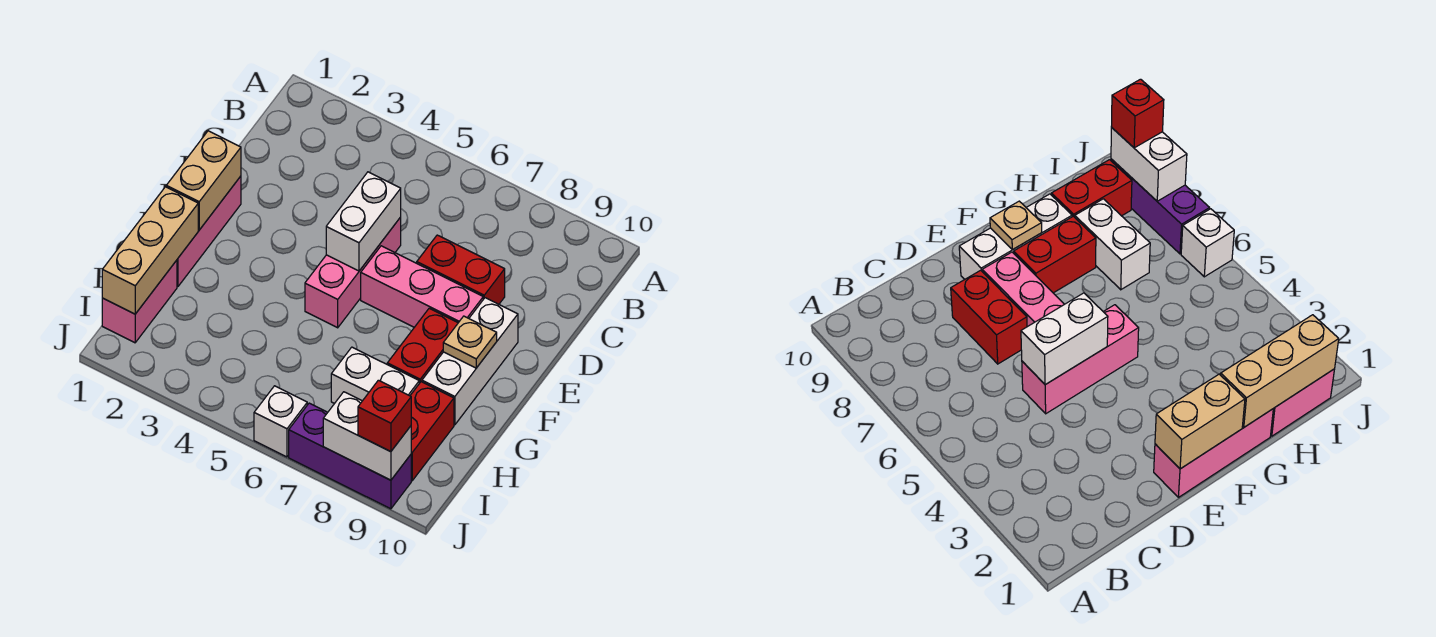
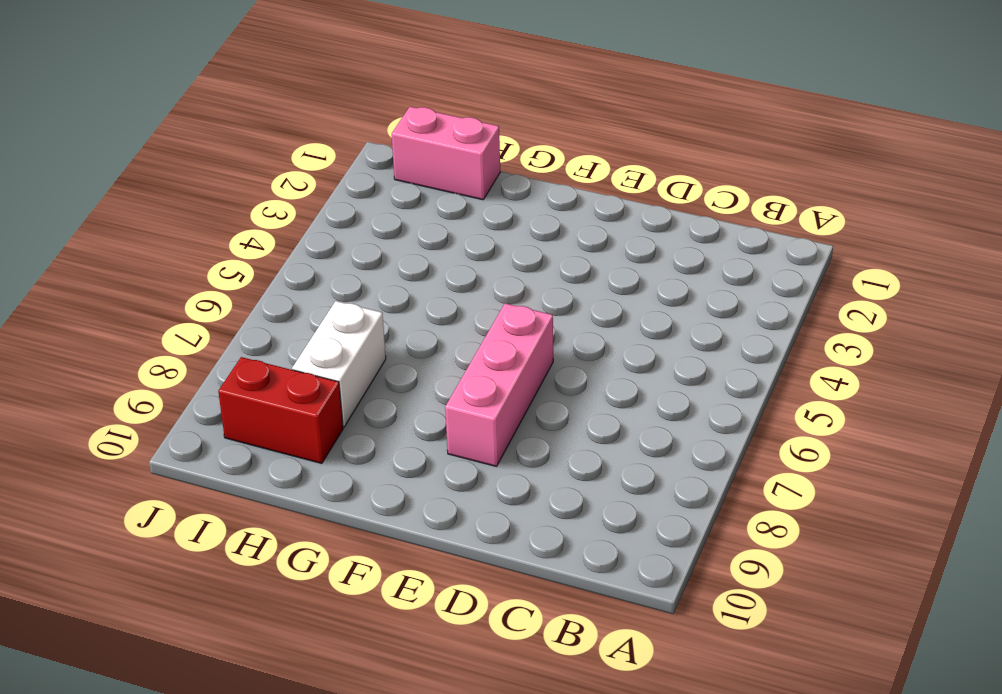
none -> pink 1x3 brick [305,217,401,328]
none -> red 1x2 brick [417,235,505,304]
none -> pink 1x3 brick [177,176,241,287]

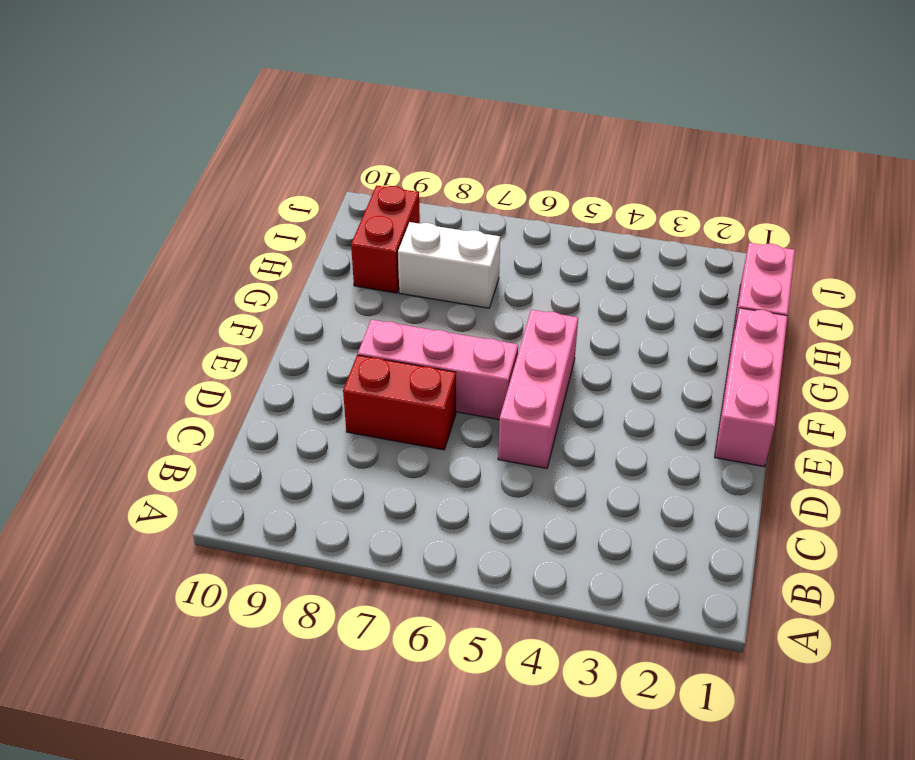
none -> white 1x3 brick [422,298,518,425]
none -> red 1x2 brick [387,308,458,383]
none -> white 1x1 brick [254,386,307,457]

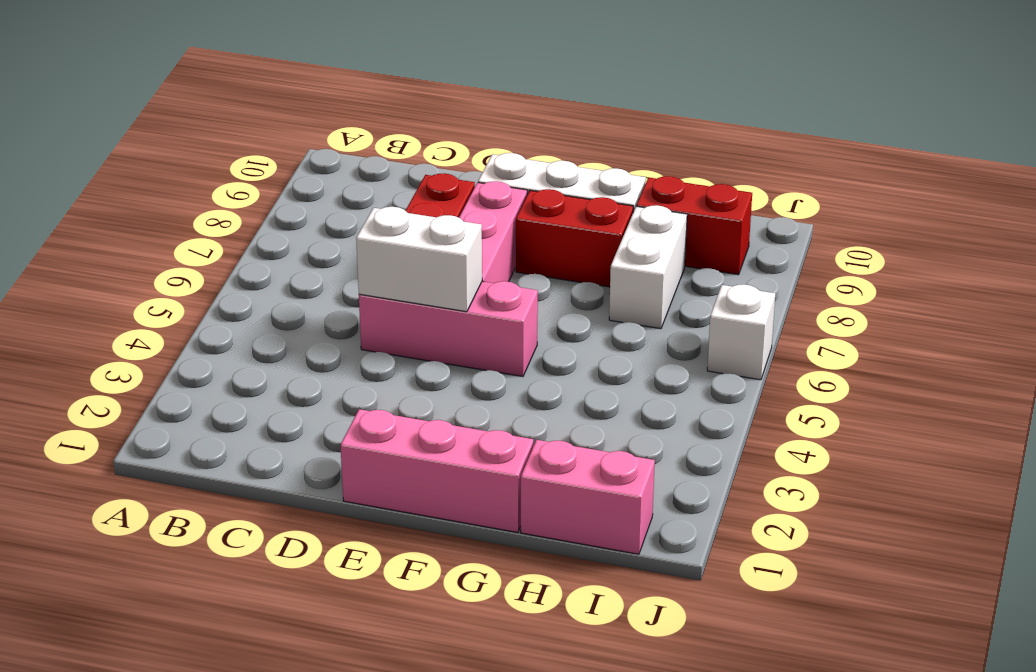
none -> purple 1x3 brick [289,403,411,509]
none -> tan 1x2 brick [166,131,241,230]
none -> tan 1x1 plate [443,316,497,368]

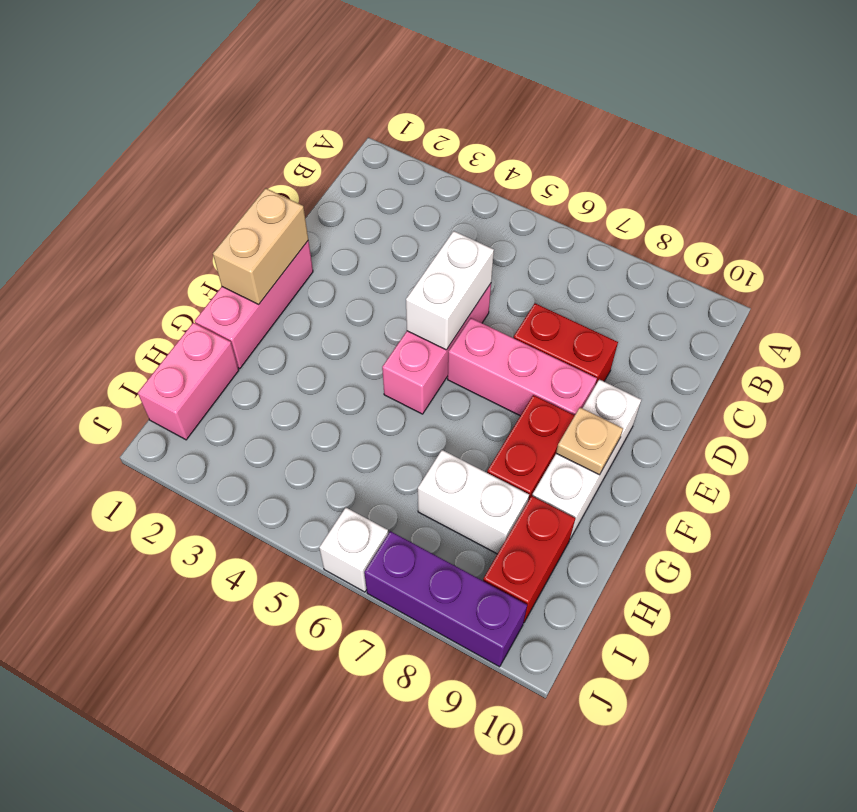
none -> tan 1x3 brick [102,187,198,314]
none -> white 1x2 brick [323,392,411,480]
none -> red 1x1 brick [358,380,411,452]

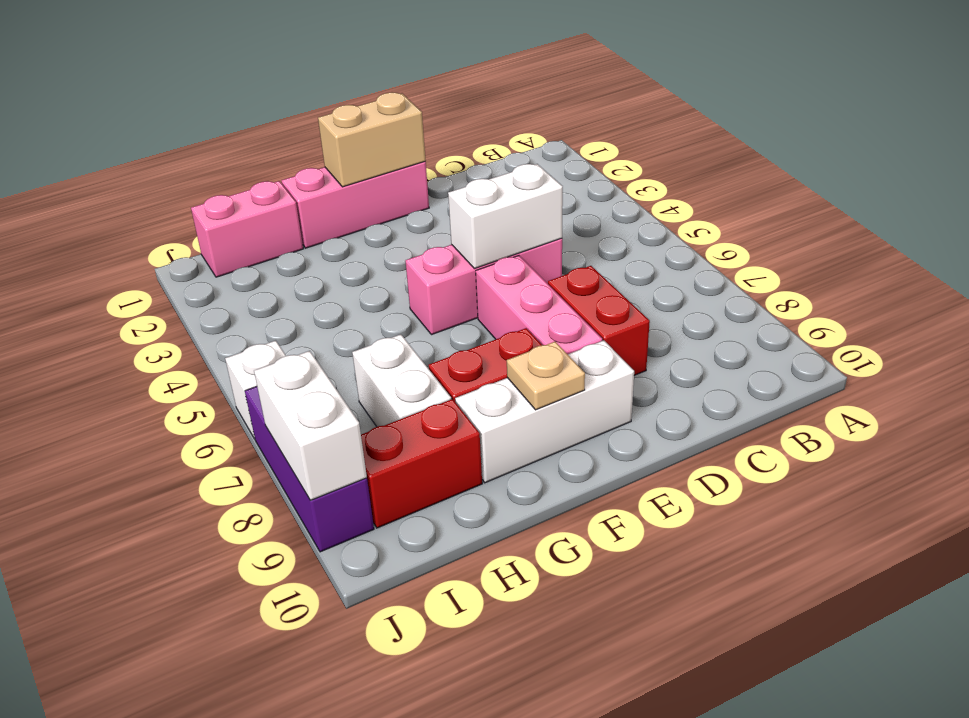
none -> tan 1x3 brick [102,187,198,314]
none -> red 1x1 brick [358,380,411,452]

